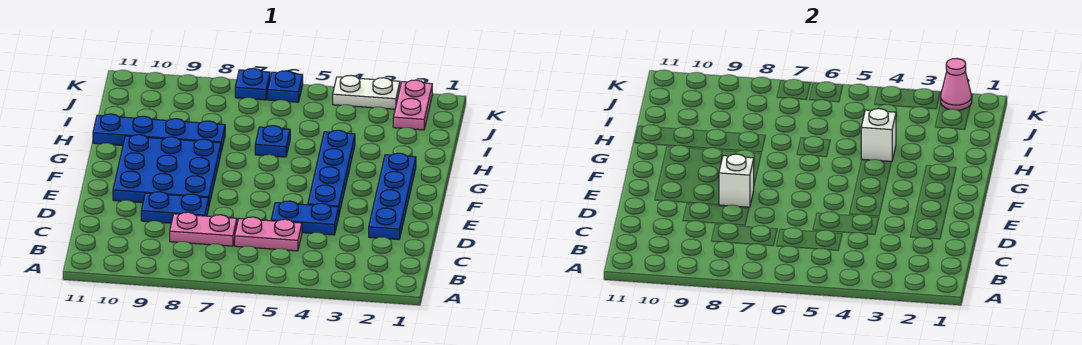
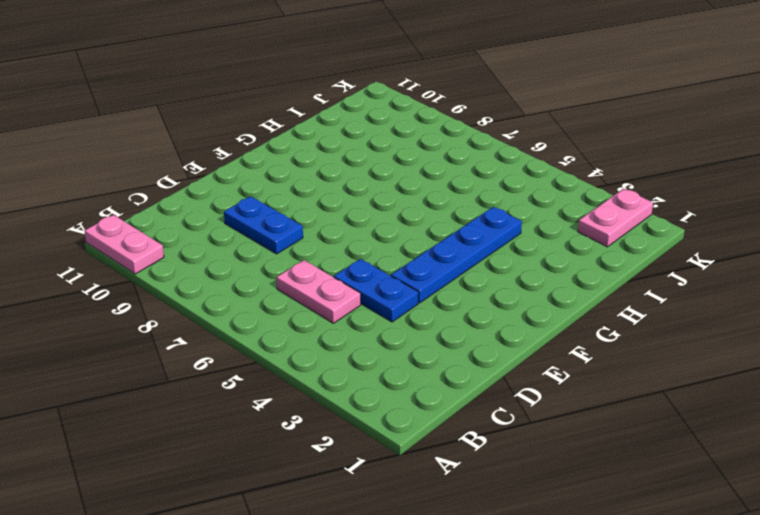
pink 1x2 plate [85,215,164,274] -> pink 1x2 plate moved to [170,212,237,246]
none -> blue 1x4 plate [369,153,416,240]
none -> blue 3x3 plate [113,135,221,205]
none -> blue 1x1 plate [255,126,290,157]

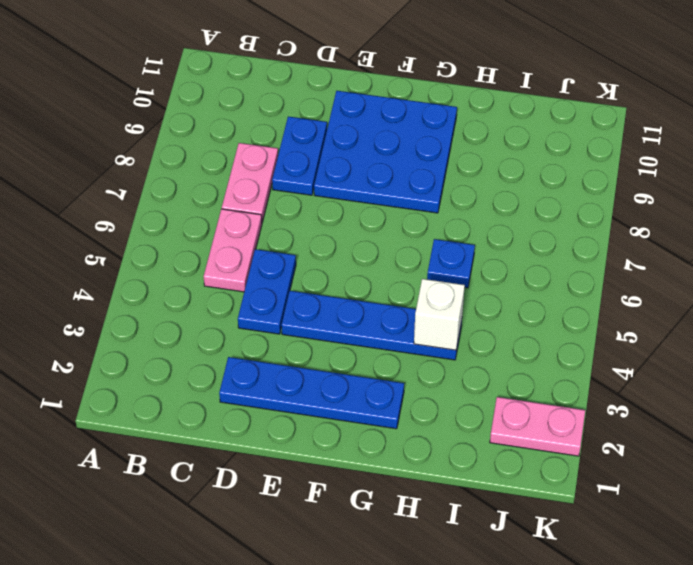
none -> blue 1x4 plate [93,114,225,151]
none -> white 1x2 plate [333,75,400,109]
none -> blue 1x1 plate [268,71,303,102]

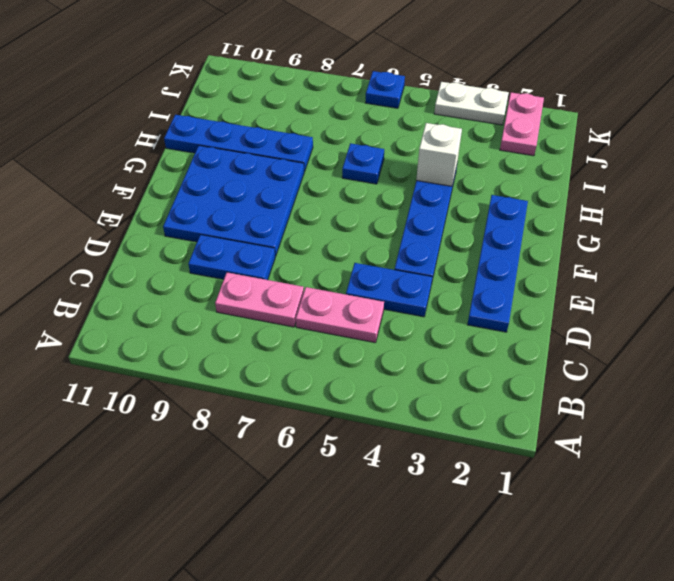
none -> blue 1x1 plate [235,68,270,100]
none -> white 1x1 brick [719,154,754,207]
none -> pink 1x1 cone [941,59,972,110]

